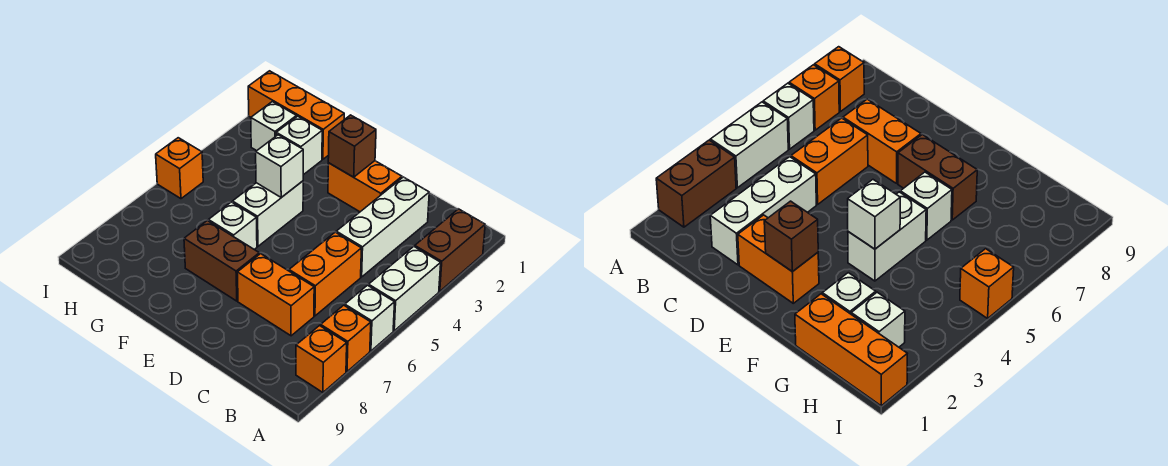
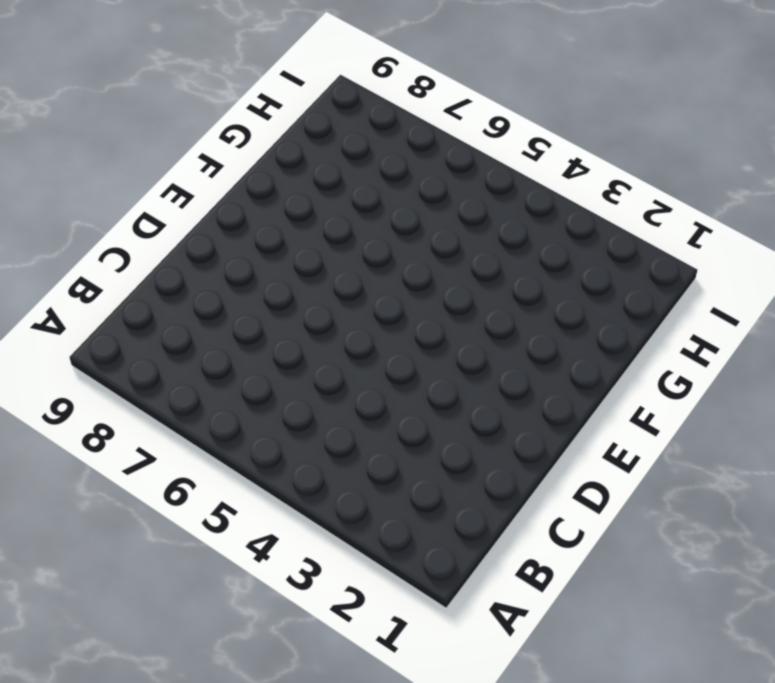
none -> brown 1x2 brick [415,209,485,291]
none -> white 1x2 brick [369,246,441,331]
none -> white 1x1 brick [345,285,395,351]

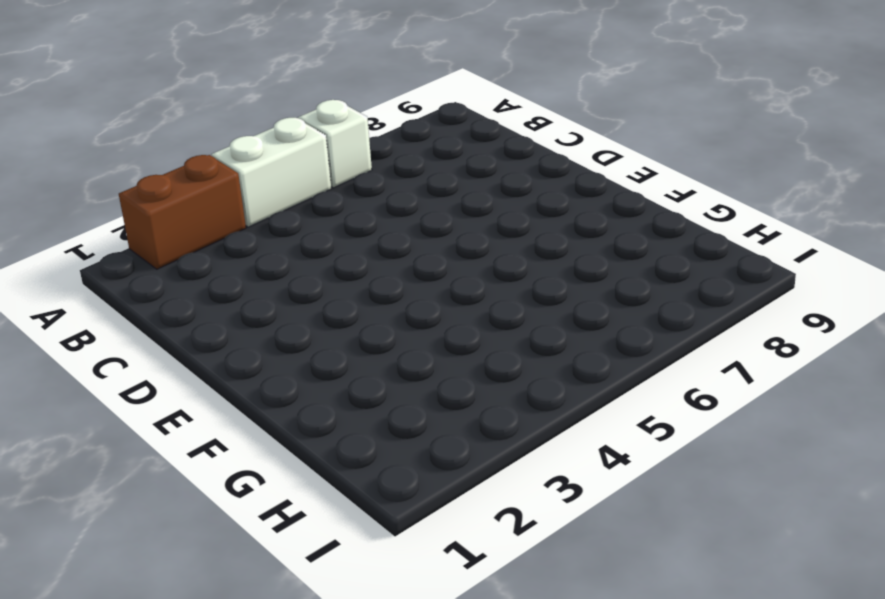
none -> orange 1x1 brick [321,305,371,371]
none -> orange 1x1 brick [296,326,347,392]
none -> white 1x3 brick [336,177,429,277]

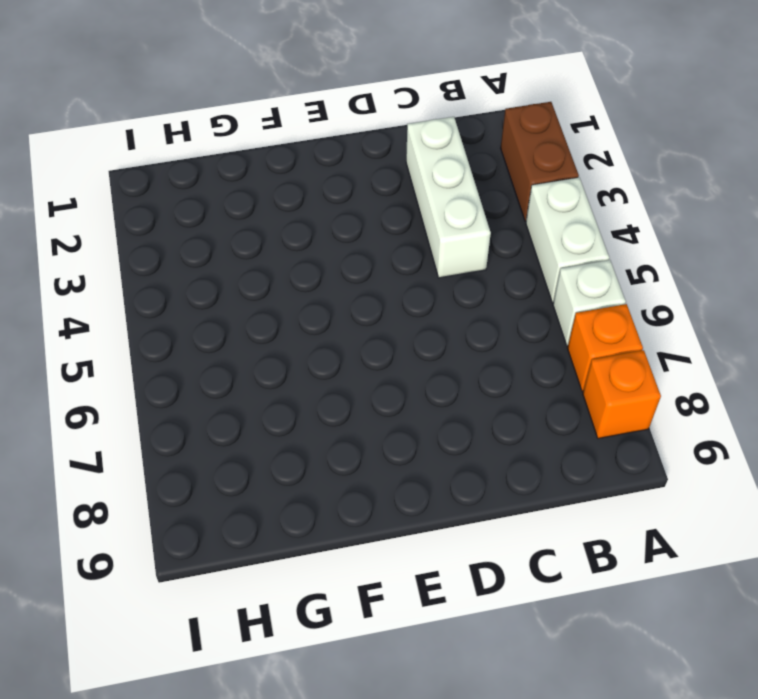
none -> orange 1x2 brick [289,232,361,316]
none -> orange 1x2 brick [237,254,314,336]
none -> orange 1x2 brick [328,161,402,212]

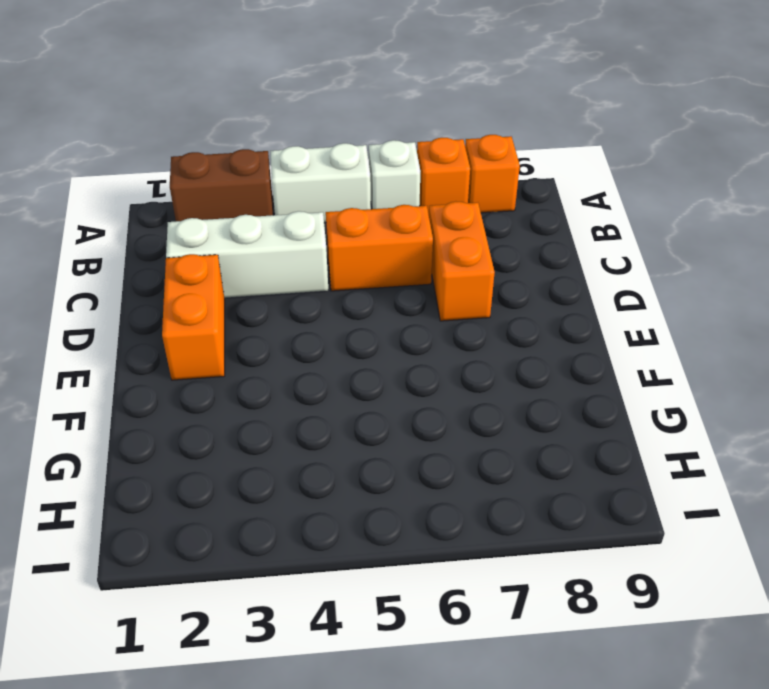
none -> brown 1x2 brick [184,221,259,301]
none -> white 1x2 brick [232,181,303,246]
none -> white 1x1 brick [209,202,257,249]

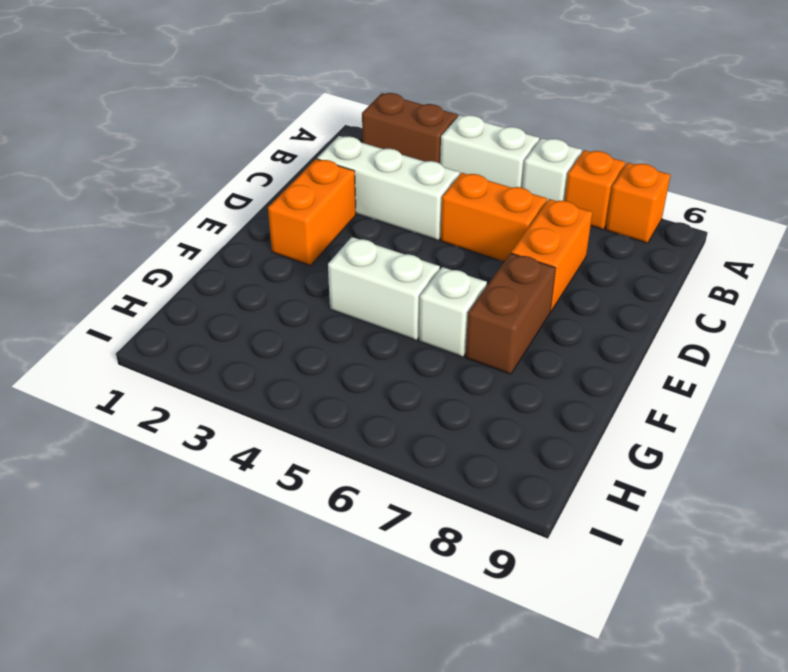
none -> orange 1x3 brick [248,71,344,159]
none -> white 1x1 brick [276,116,322,175]
none -> white 1x1 brick [251,102,297,151]

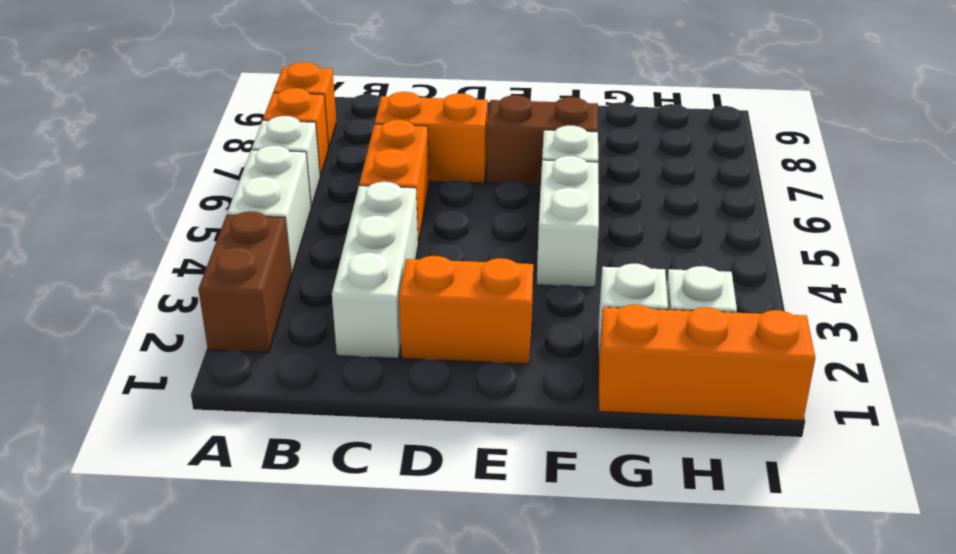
none -> orange 1x1 brick [156,138,203,199]
none -> brown 1x1 brick [328,115,376,177]
none -> white 1x1 brick [256,135,303,197]

